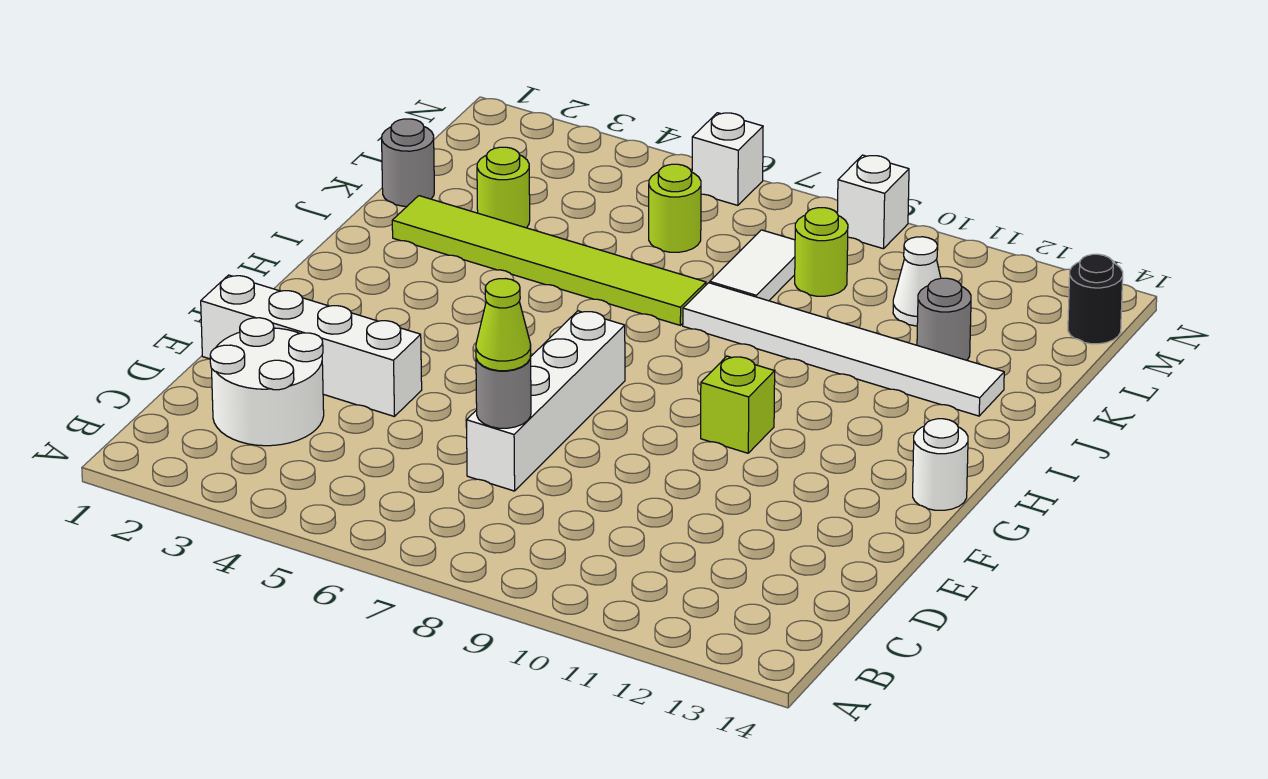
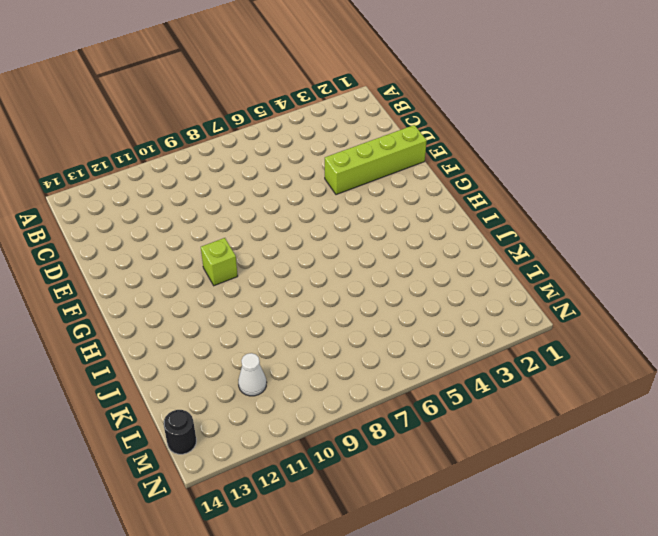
lime 1x4 brick [325,125,427,195] -> white 1x4 brick [201,275,422,417]
none -> white 2x2 round brick [210,318,324,446]
none -> white 1x4 brick [466,311,625,491]
none -> white 1x1 round brick [913,419,968,510]

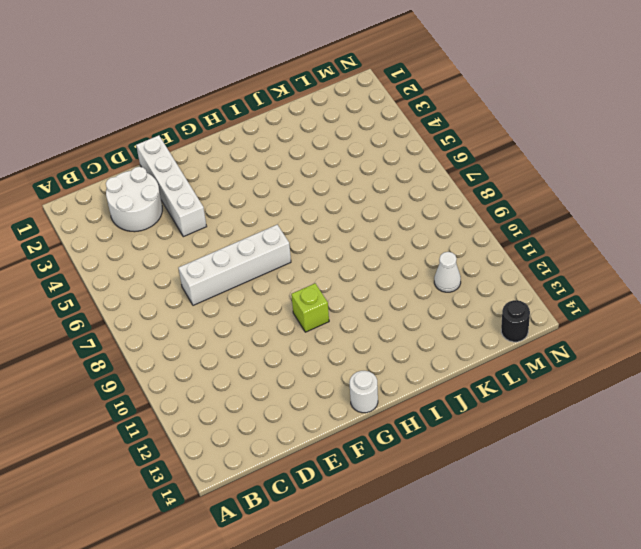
none -> lime 1x6 tile [392,196,706,325]
none -> white 1x6 tile [683,283,1004,416]
none -> grey 1x1 round brick [382,119,434,206]

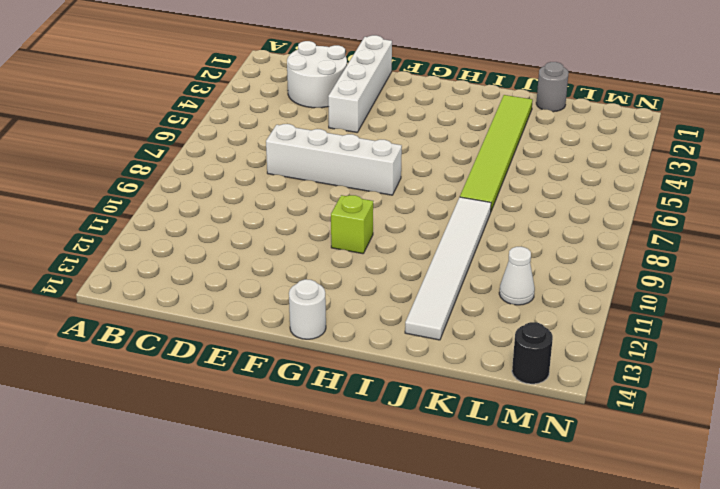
none -> lime 1x1 round brick [477,147,530,228]
none -> white 1x2 tile [710,230,795,301]
none -> grey 1x1 round brick [917,278,971,360]

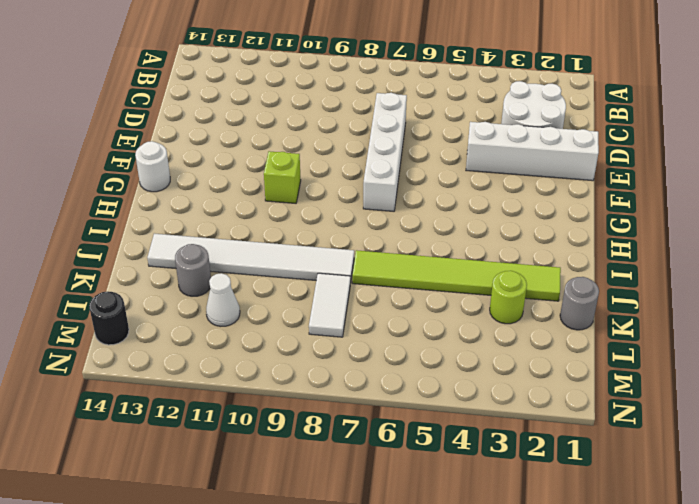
none -> lime 1x1 round brick [649,164,701,252]
none -> lime 1x1 round brick [795,208,848,296]
none -> white 1x1 brick [692,113,763,205]

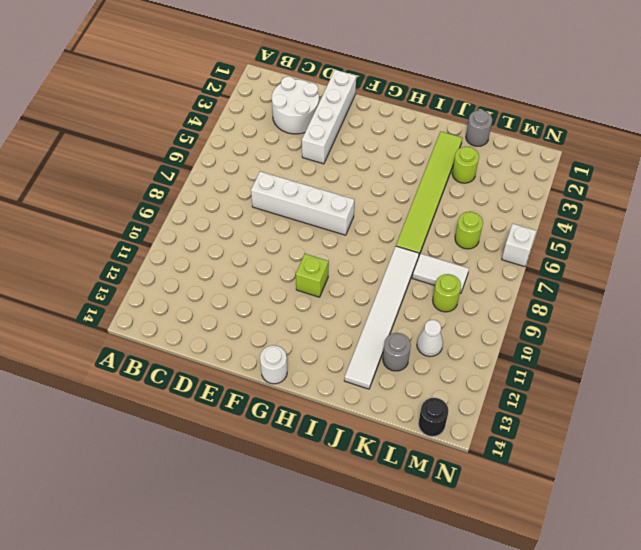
none -> white 1x1 brick [837,155,909,249]
none -> grey 1x1 round brick [476,356,531,428]
none -> lime 1x1 cone [476,279,531,371]

